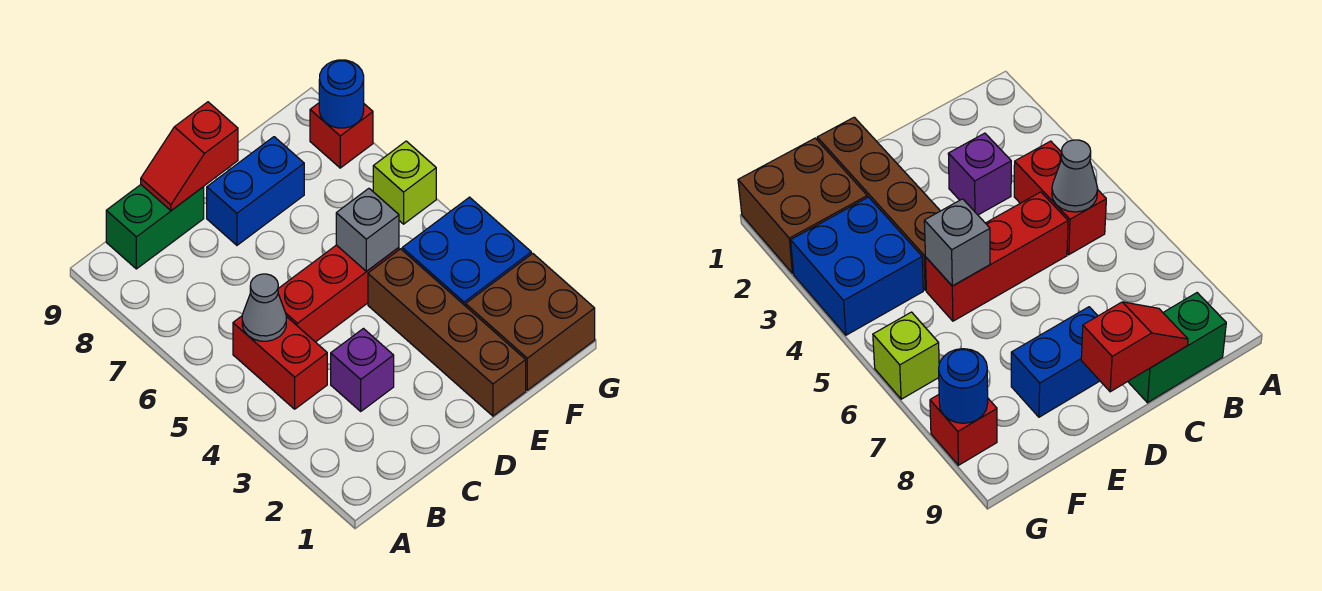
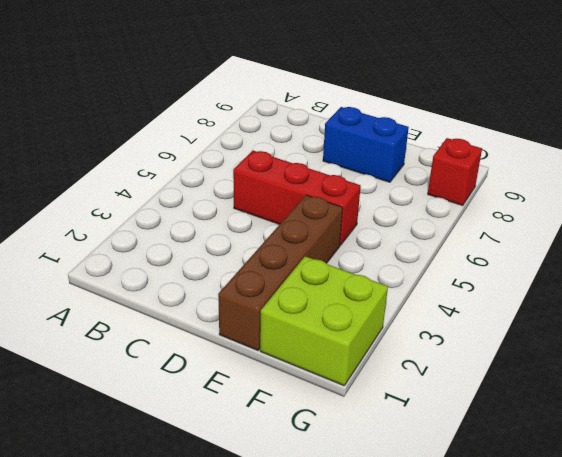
lime 2x2 brick [260,256,388,386] -> brown 2x2 brick [466,253,595,390]
none -> red 1x2 brick [233,316,327,409]
none -> green 1x2 brick [106,185,204,269]
none -> purple 1x1 brick [331,329,394,411]

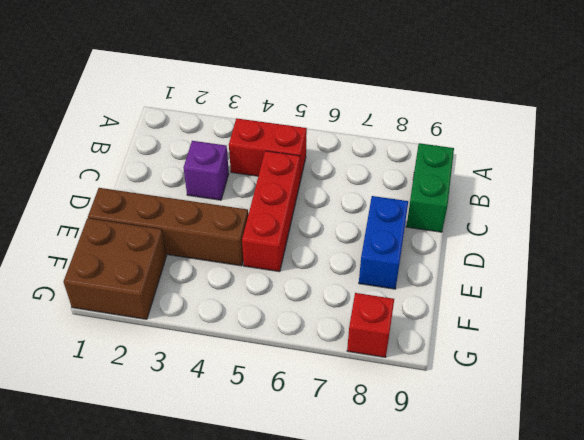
none -> blue 2x2 brick [402,197,531,306]
none -> lime 1x1 brick [373,141,436,224]
none -> grey 1x1 cone [242,274,286,341]

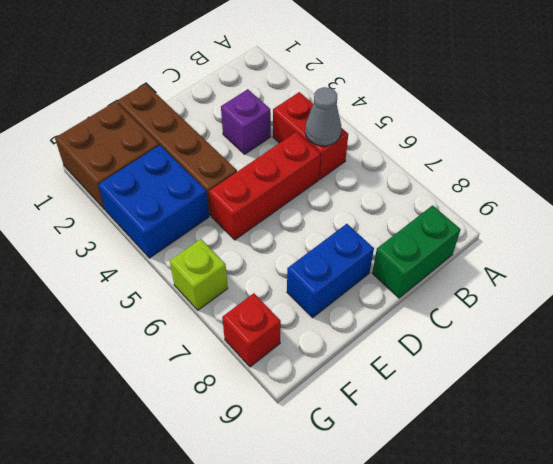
none -> red 1x2 slope [141,102,238,211]
none -> grey 1x1 brick [336,188,399,271]
none -> blue 1x1 round brick [319,60,364,128]

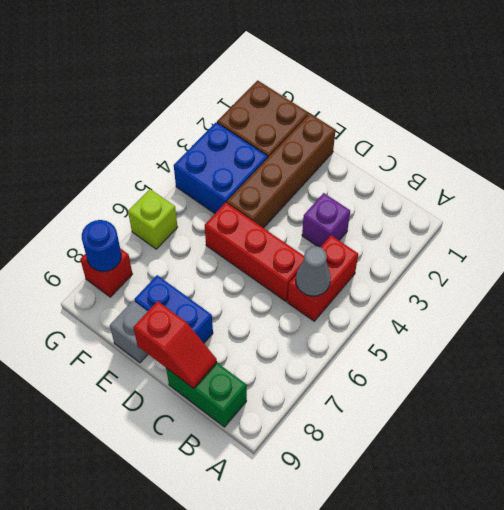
grey 1x1 brick [110,301,148,363] -> grey 1x1 brick moved to [336,188,399,271]

